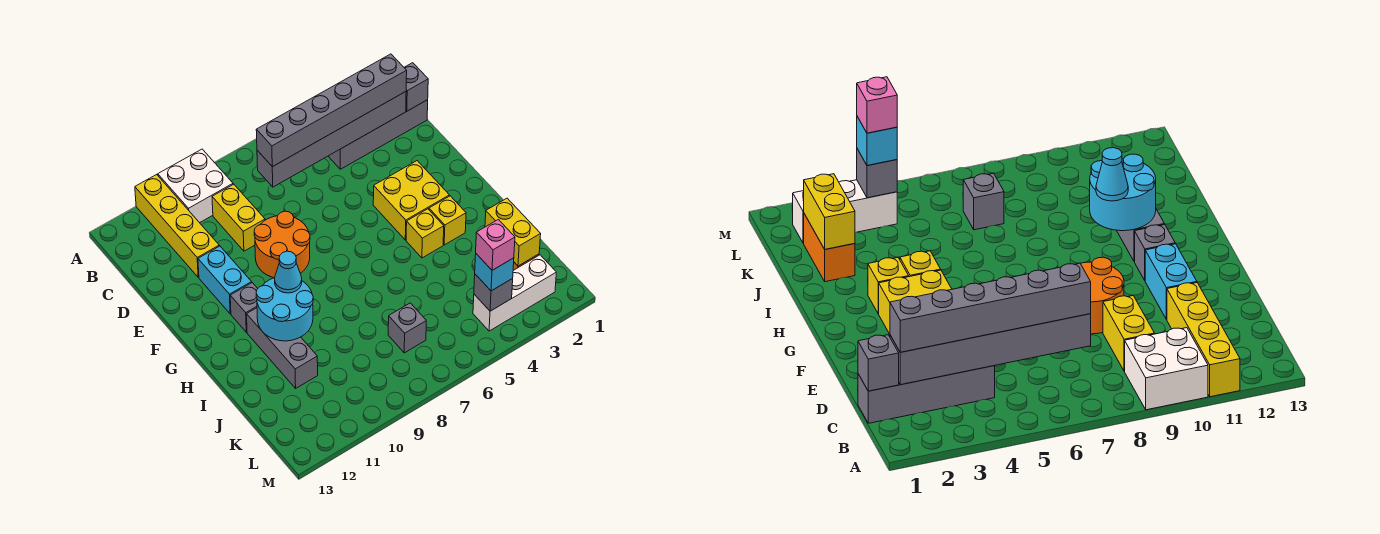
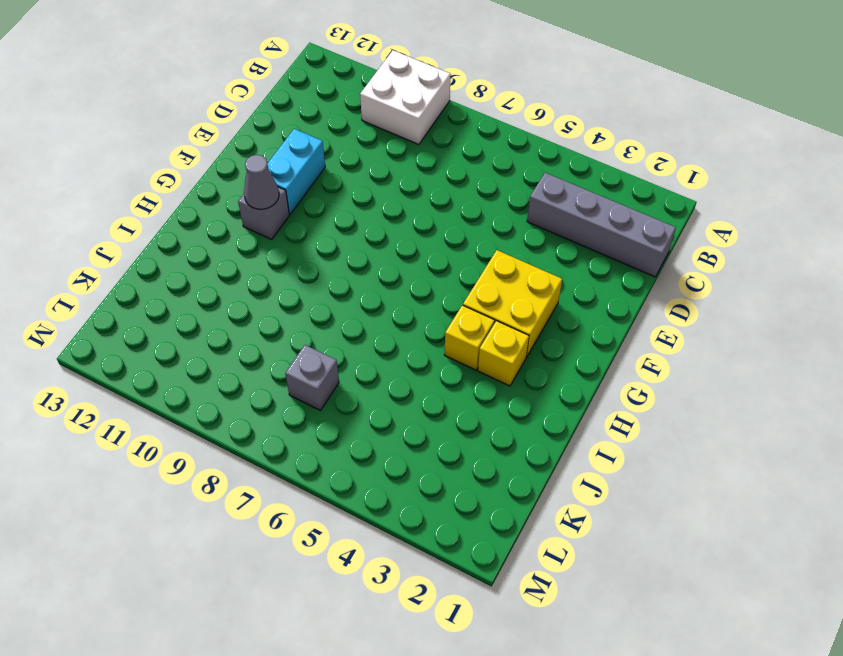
grey 1x1 cone [244,155,279,209] -> none
none -> yellow 1x4 brick [135,175,219,277]
none -> yellow 1x2 brick [212,184,265,251]
none -> orange 2x2 round brick [254,211,310,278]

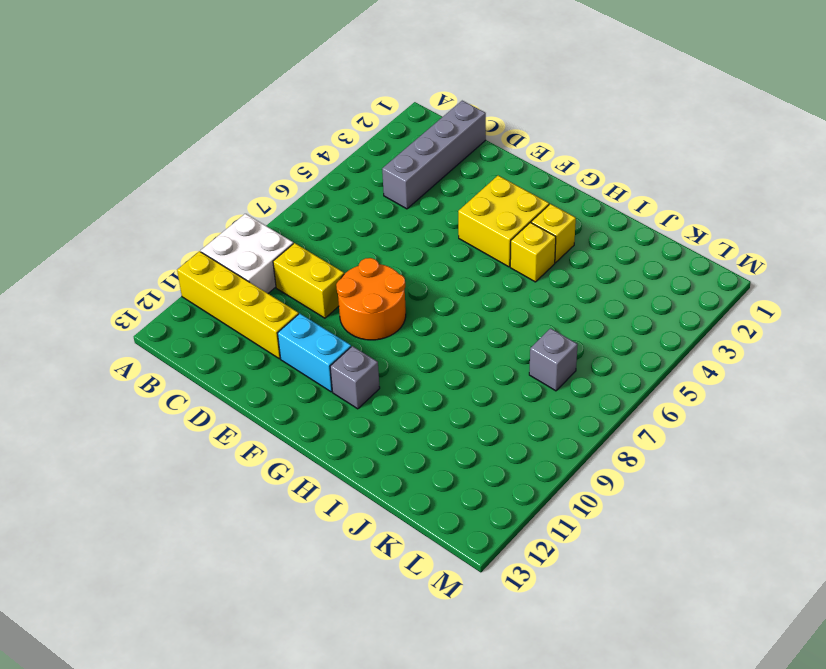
none -> grey 1x3 brick [247,308,318,388]
none -> orange 1x2 brick [804,214,855,282]
none -> white 1x3 brick [473,255,556,331]

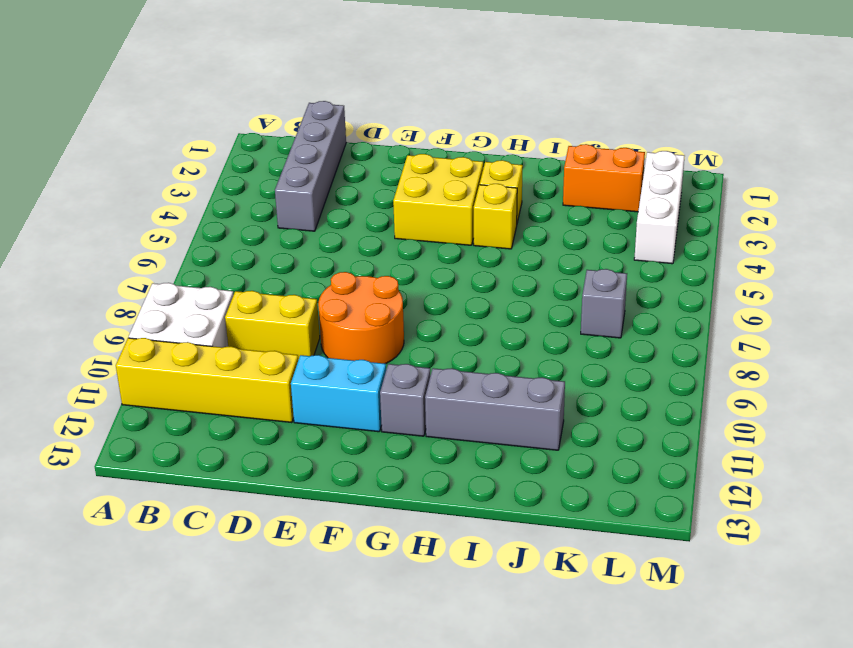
none -> grey 1x1 brick [404,63,428,111]
none -> grey 1x6 brick [257,92,406,187]
none -> cyan 2x2 round brick [256,278,313,341]

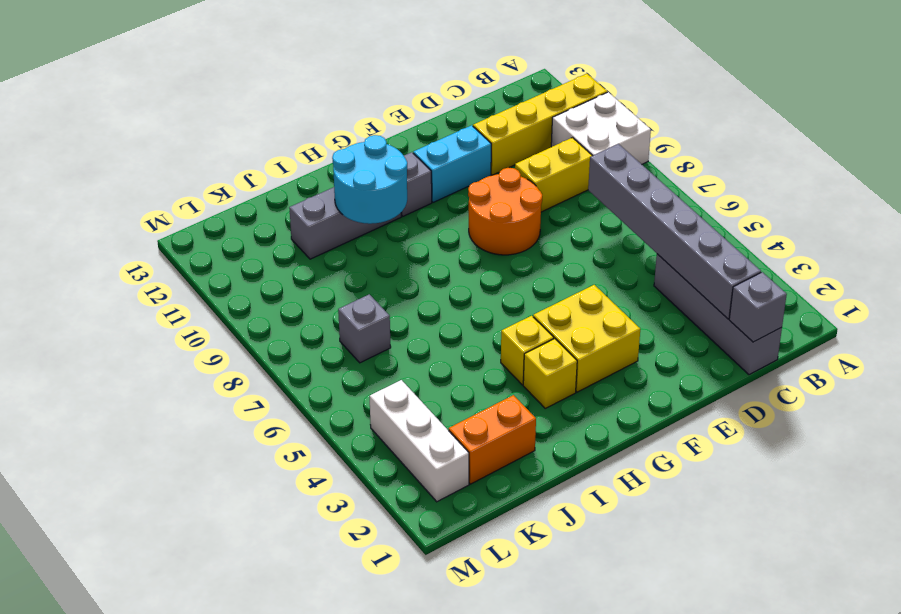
none -> yellow 1x2 brick [485,198,541,266]
none -> grey 1x1 brick [474,274,513,311]
none -> grey 1x6 brick [256,54,407,167]

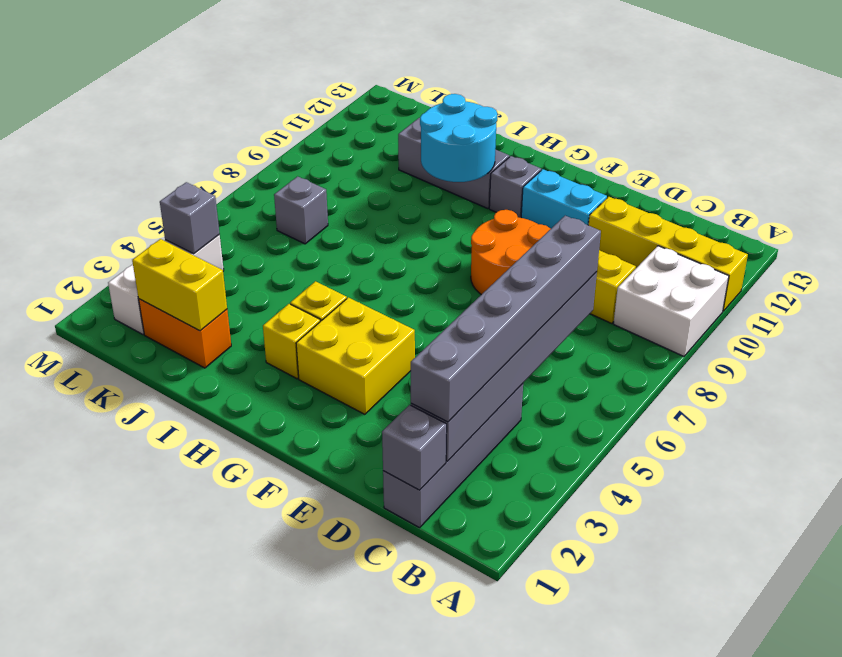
none -> cyan 1x1 cone [275,251,302,293]
none -> cyan 1x1 brick [475,254,514,291]
none -> pink 1x1 brick [476,219,515,270]

